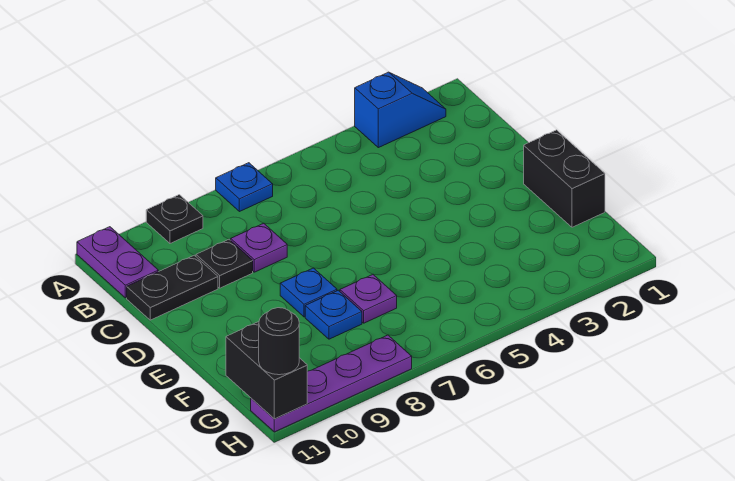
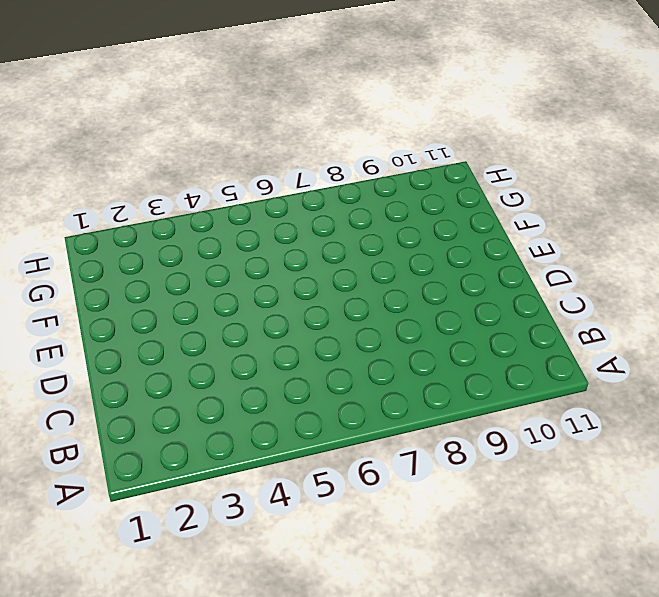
none -> blue 1x2 slope [355,72,446,148]
none -> blue 1x1 plate [216,163,273,212]
none -> black 1x1 plate [146,195,203,243]

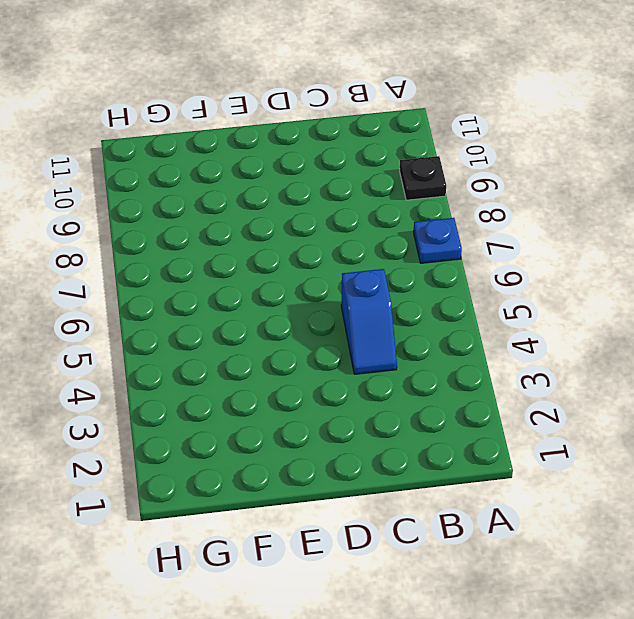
blue 1x2 slope [341,269,397,374] -> blue 1x2 slope moved to [355,72,446,148]
none -> purple 1x2 plate [77,227,158,298]
none -> purple 1x1 plate [231,223,287,272]
none -> black 1x1 plate [196,240,253,288]

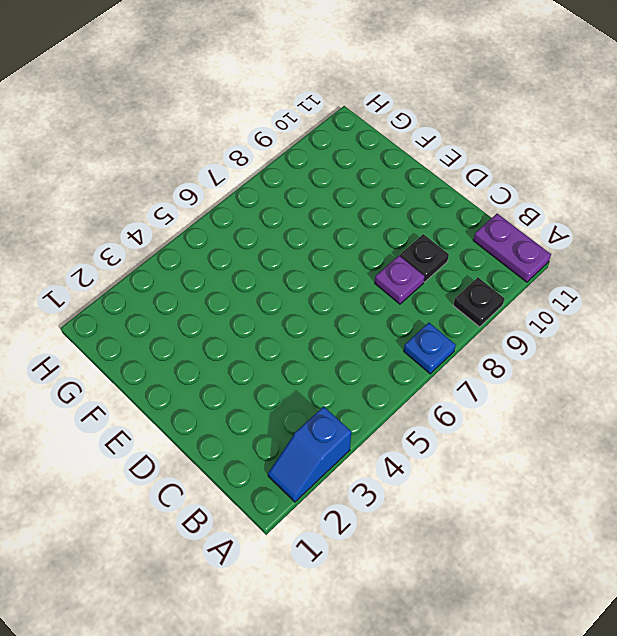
none -> black 1x2 plate [127,255,218,320]
none -> black 1x2 brick [524,130,605,227]
none -> blue 1x1 plate [280,268,337,317]

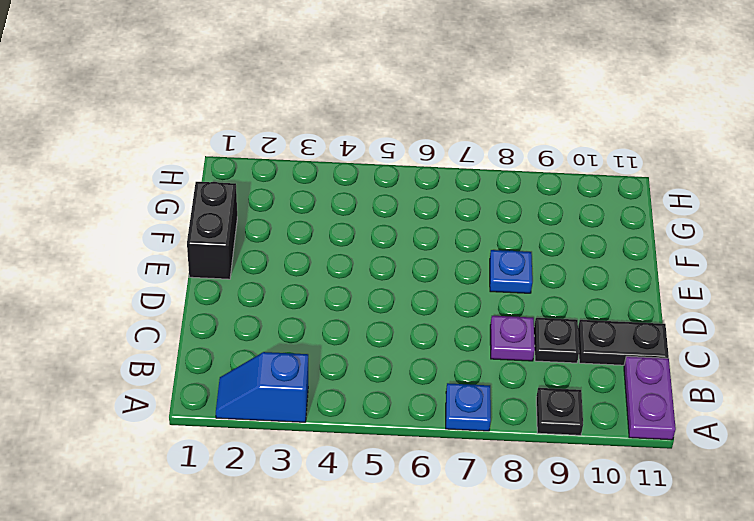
none -> purple 1x1 plate [340,275,397,323]
none -> blue 1x1 plate [305,290,362,339]
none -> purple 1x4 plate [251,335,412,432]

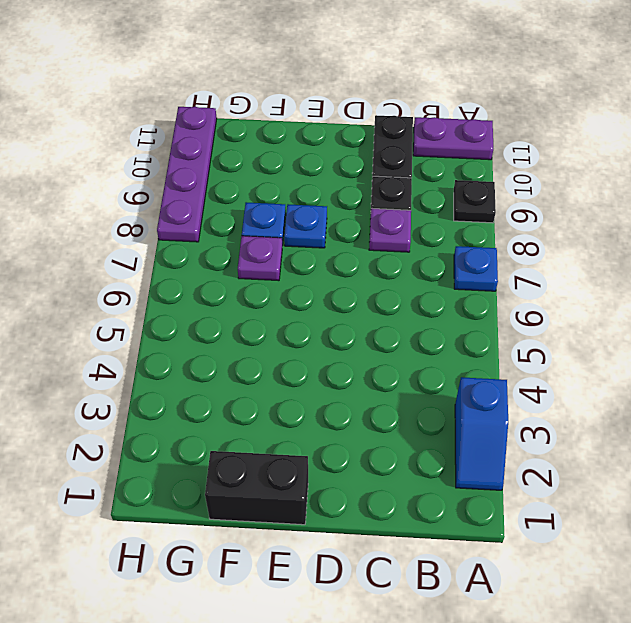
none -> black 1x2 brick [226,322,307,419]
none -> black 1x1 round brick [259,308,299,375]

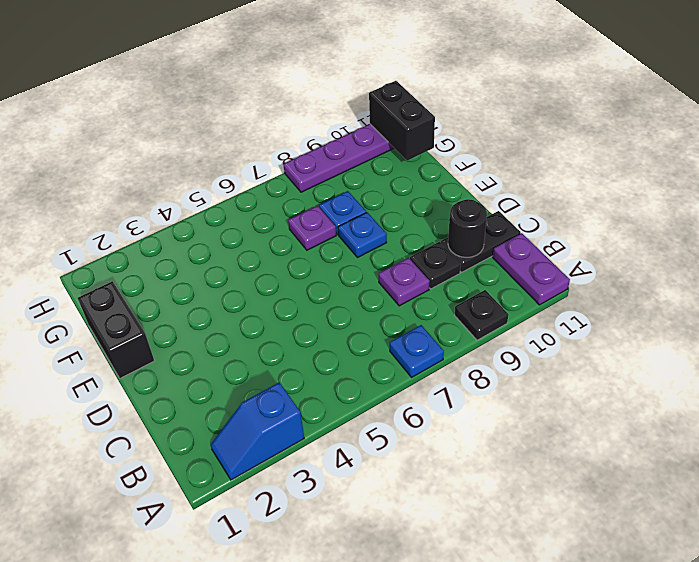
black 1x1 round brick [448,199,487,257] -> black 1x1 round brick moved to [259,308,299,375]

